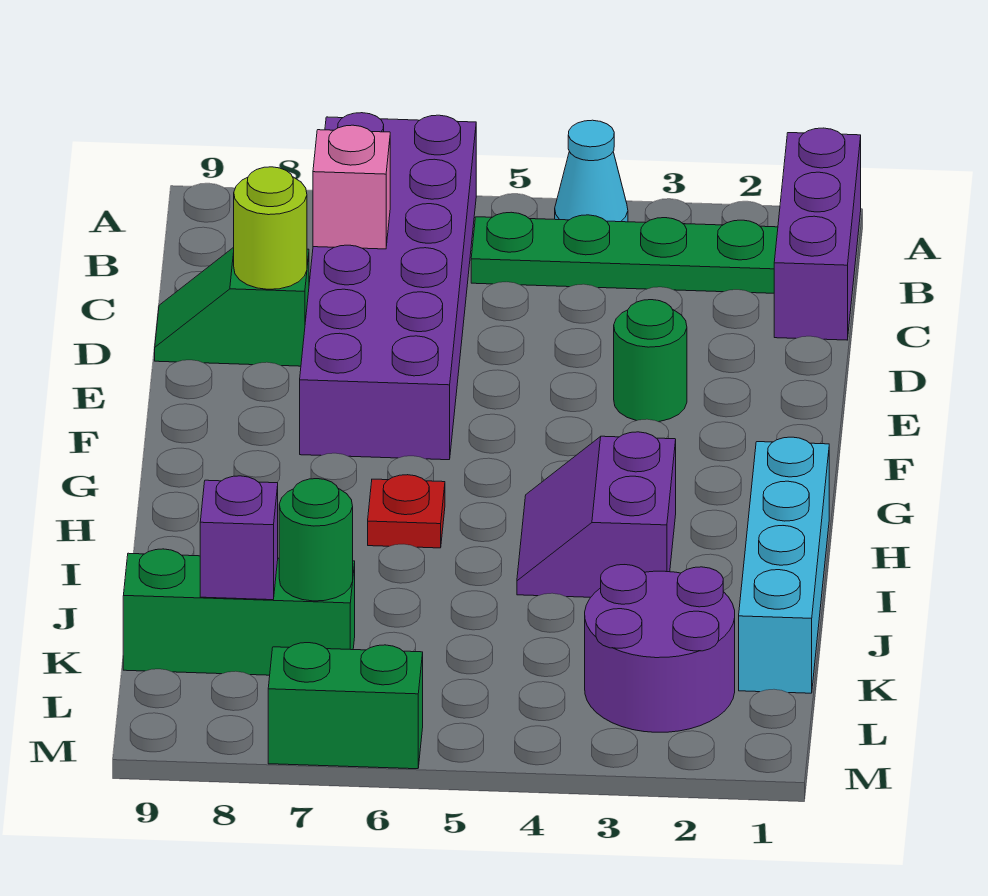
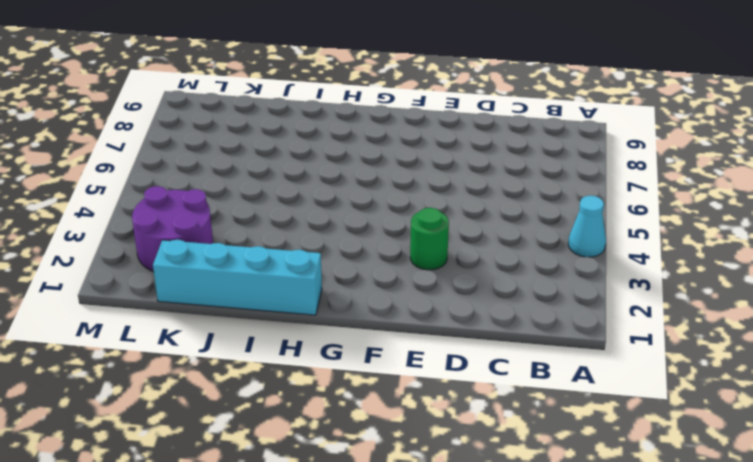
none -> purple 1x3 brick [774,128,861,340]
none -> purple 2x6 brick [300,113,476,460]
none -> green 1x4 plate [471,212,778,293]

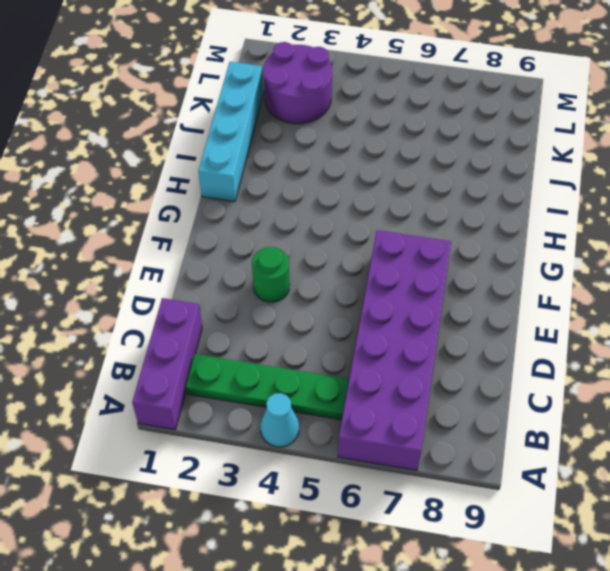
none -> green 1x2 slope [155,247,309,366]
none -> purple 2x2 slope [517,432,676,597]
none -> red 1x1 plate [368,475,445,548]

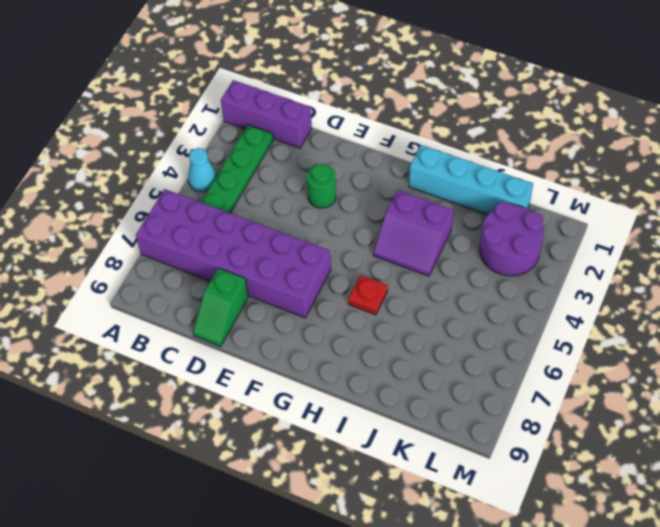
none -> green 1x3 brick [123,549,355,675]
none -> green 1x2 brick [268,643,423,769]
none -> pink 1x1 brick [313,125,390,249]

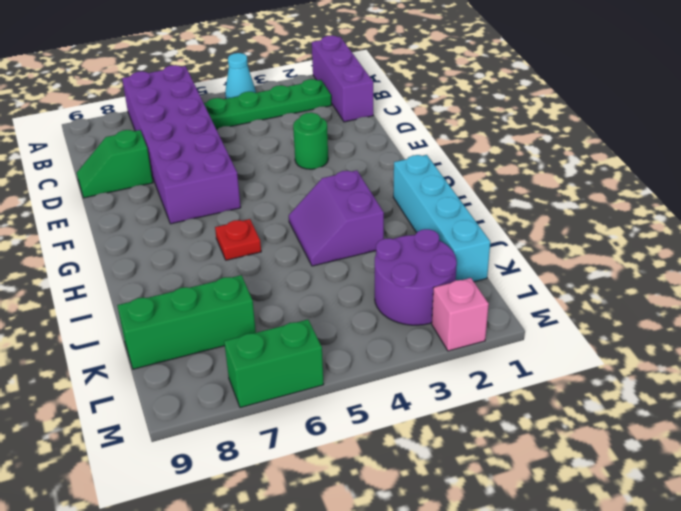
pink 1x1 brick [432,278,489,351] -> pink 1x1 brick moved to [313,125,390,249]
none -> lime 1x1 round brick [234,167,307,289]
none -> green 1x1 round brick [279,479,353,601]
none -> purple 1x1 brick [200,476,278,600]

